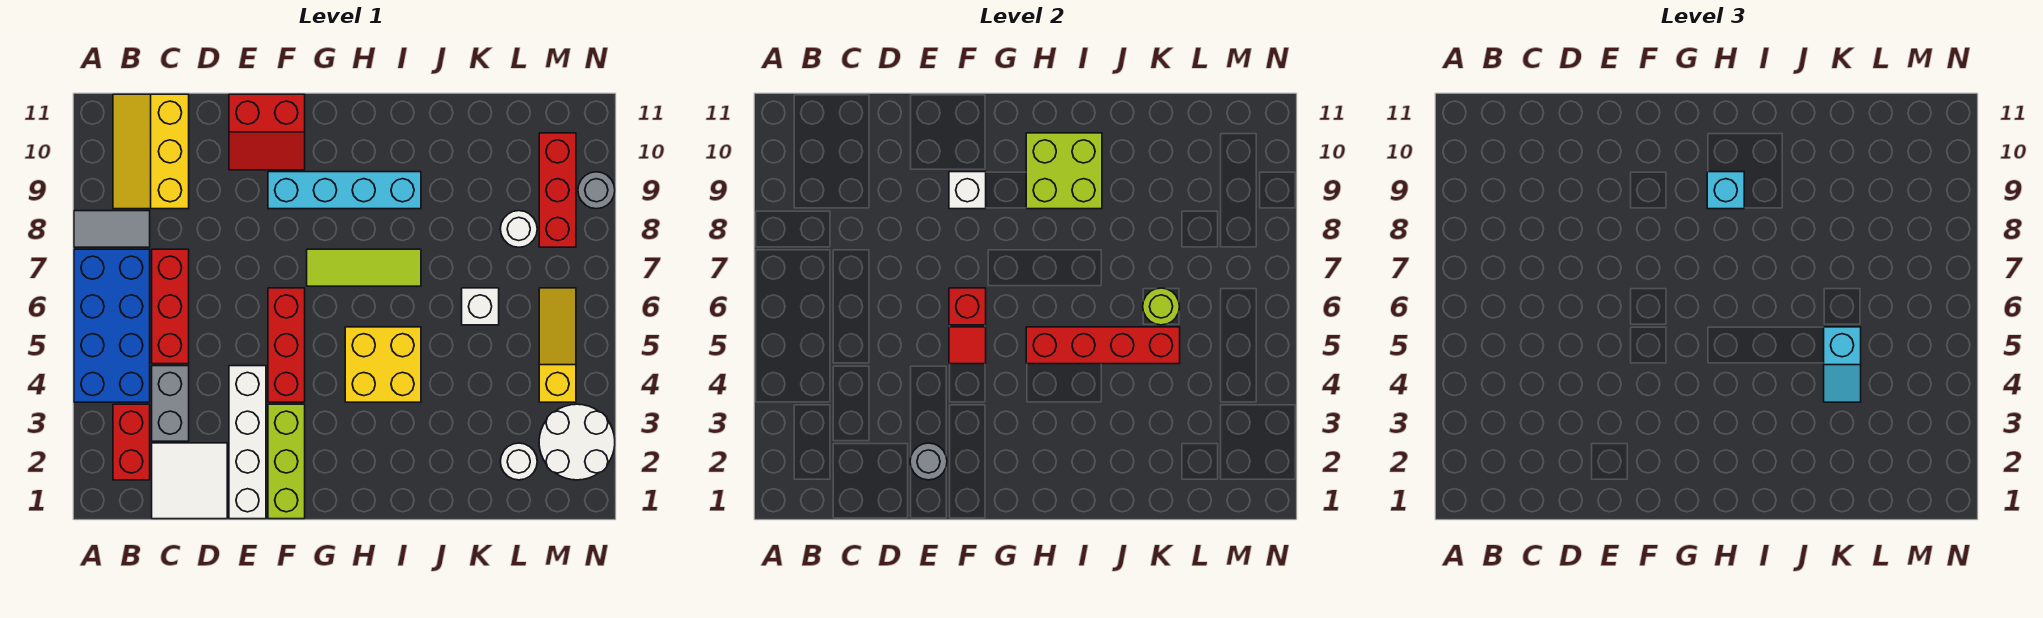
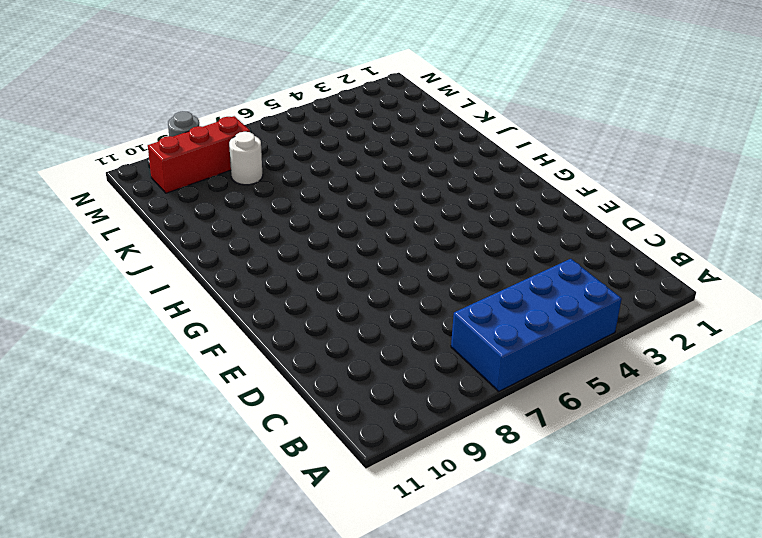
none -> grey 1x2 tile [74,211,150,247]
none -> red 1x2 brick [113,404,150,480]
none -> yellow 2x3 slope [113,94,189,209]
none -> white 2x2 tile [152,443,227,519]

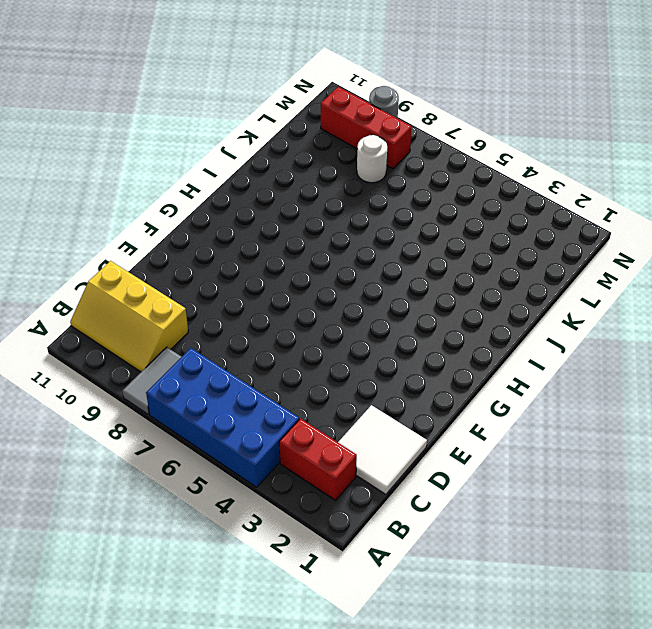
none -> grey 1x2 brick [152,366,189,441]
none -> red 1x3 brick [152,249,189,364]
none -> white 1x4 brick [229,366,266,519]
none -> red 2x2 slope [229,94,305,170]

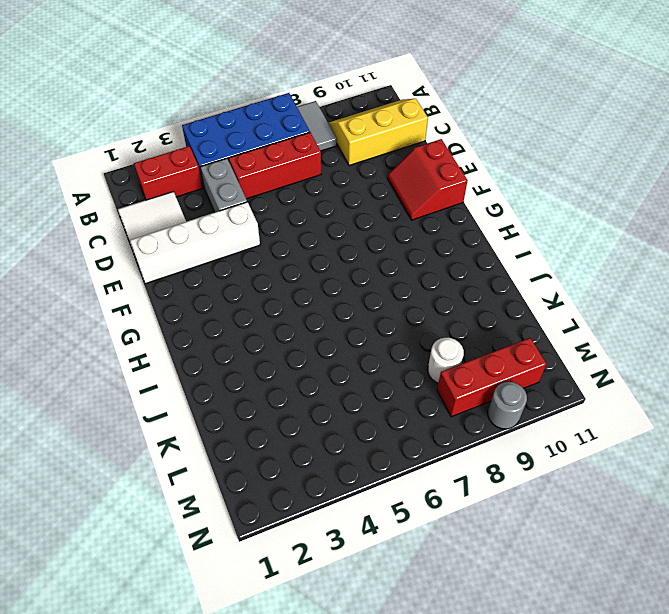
grey 1x2 brick [200,158,247,212] -> grey 1x2 brick turned to [152,366,189,441]
none -> lime 1x3 brick [268,404,305,519]
none -> red 1x3 brick [268,288,305,402]
none -> cyan 1x4 brick [268,172,421,209]
none -> lime 1x3 tile [307,249,421,286]

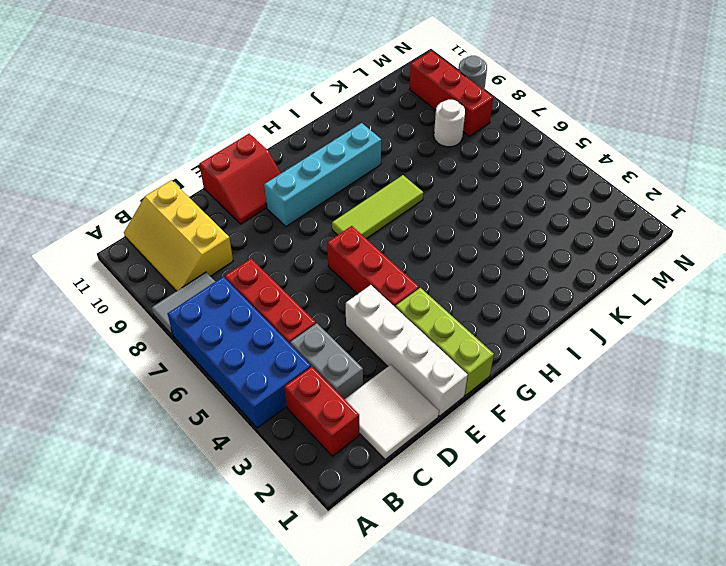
none -> yellow 2x2 brick [345,327,421,402]
none -> white 1x1 brick [462,288,499,325]
none -> white 1x1 round brick [500,443,537,480]
none -> white 2x2 round brick [539,404,615,480]

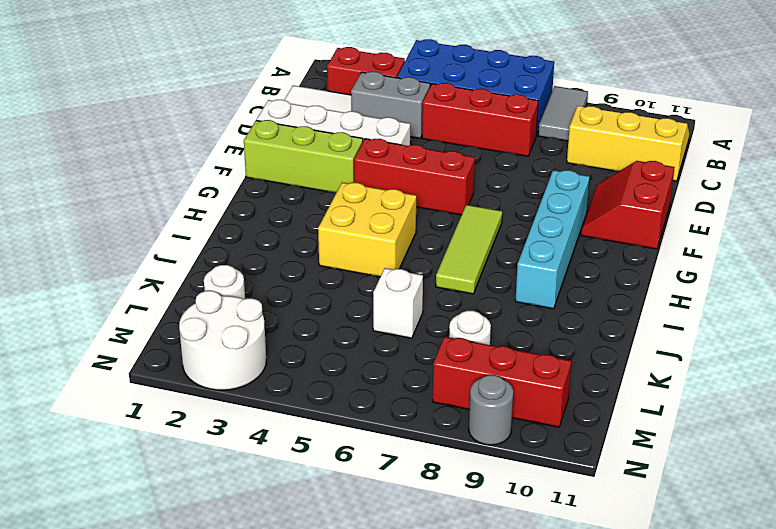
none -> yellow 1x3 slope [539,288,576,402]
none -> grey 1x1 round brick [910,443,947,480]
none -> red 1x1 tile [949,327,986,364]
none -> red 1x1 brick [949,288,986,325]

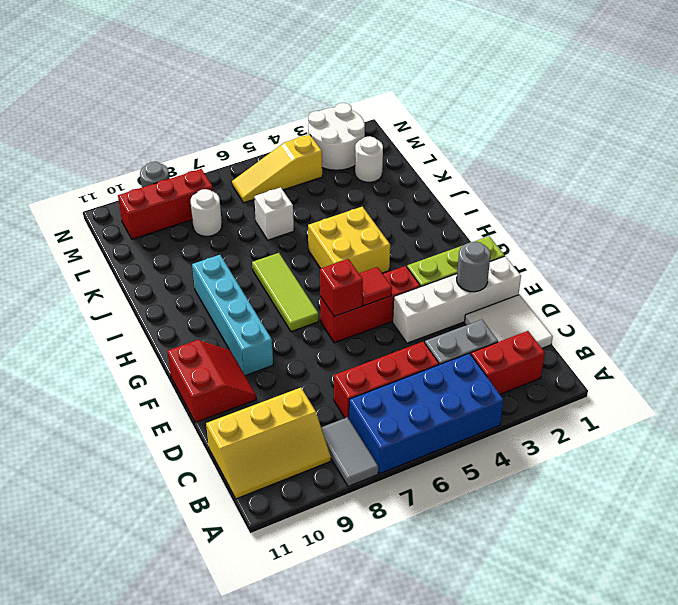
none -> white 1x1 brick [949,172,986,209]
none -> red 1x4 brick [1026,327,1180,364]
none -> lime 2x2 brick [1026,133,1102,209]
none -> lime 1x1 round brick [1143,288,1180,325]

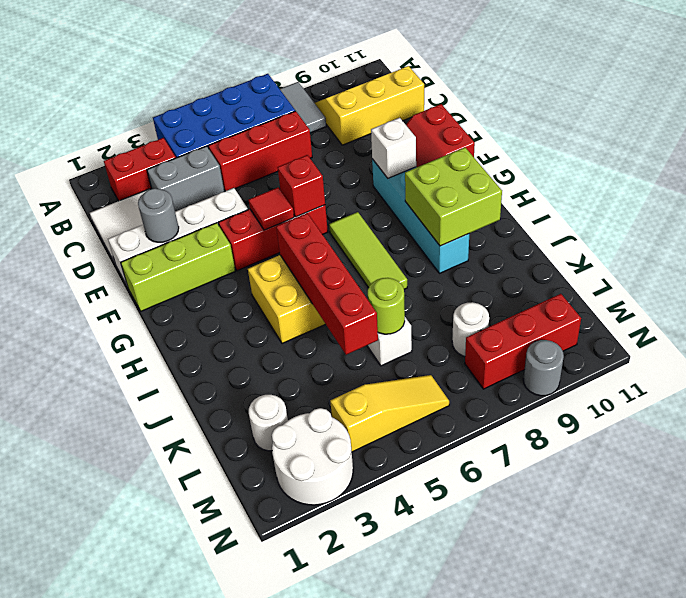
none -> cyan 1x1 brick [1707,172,1744,209]
none -> cyan 1x2 slope [1824,327,1861,402]

